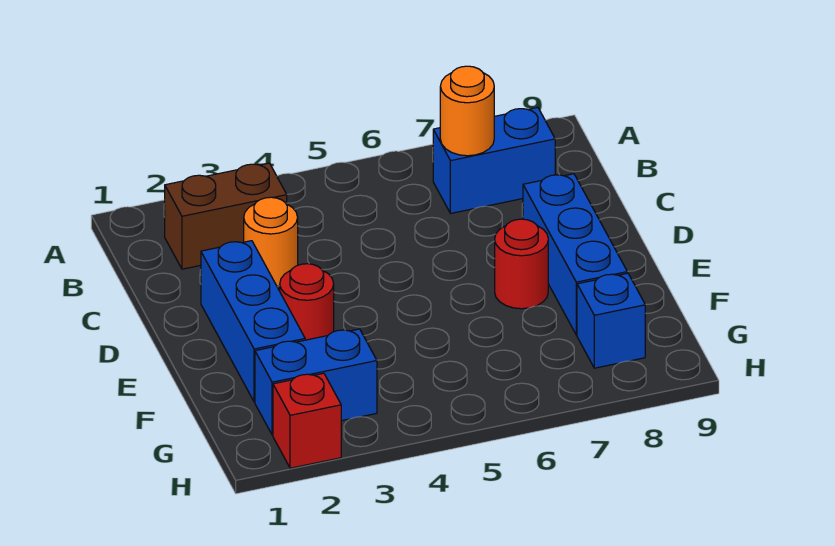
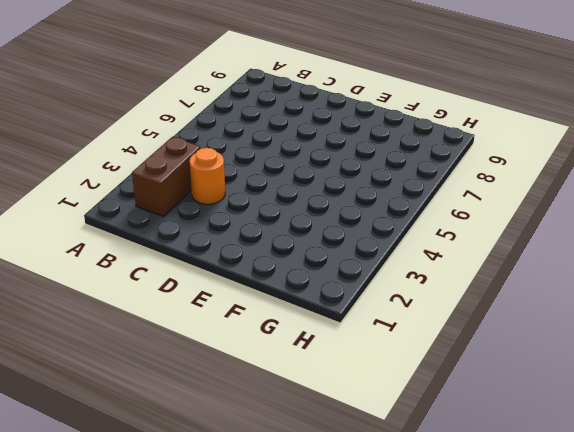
none -> blue 1x2 brick [433,107,555,213]
none -> blue 1x3 brick [201,241,305,402]

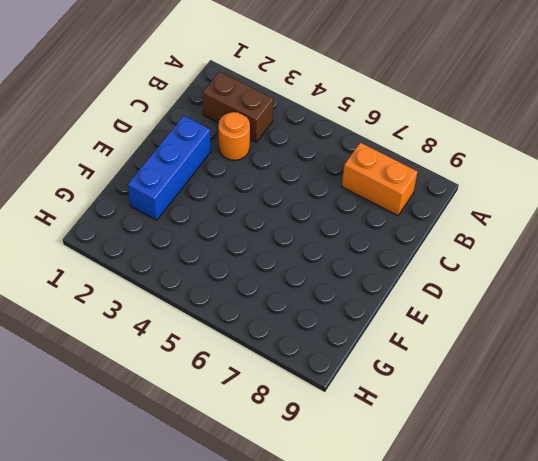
orange 1x2 brick [342,143,418,216] -> blue 1x2 brick [433,107,555,213]
none -> blue 1x3 brick [523,174,627,335]
none -> red 1x1 round brick [280,264,334,340]

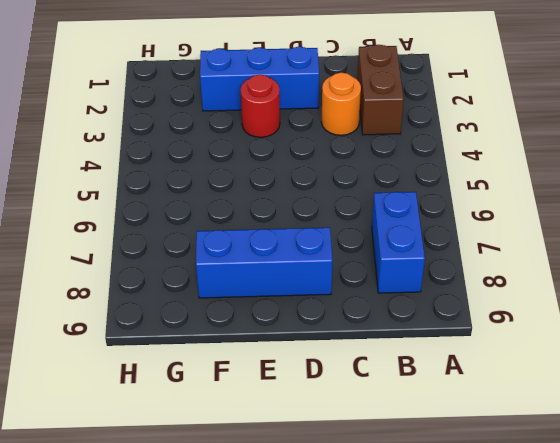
none -> red 1x1 round brick [495,219,548,309]
none -> blue 1x2 brick [255,329,377,435]

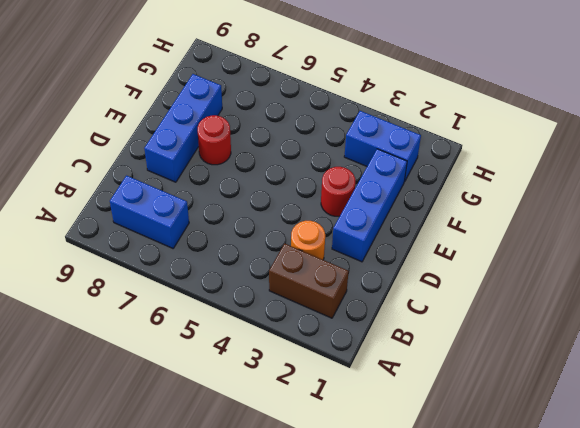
none -> blue 1x1 brick [577,273,645,368]
none -> red 1x1 brick [273,373,341,468]

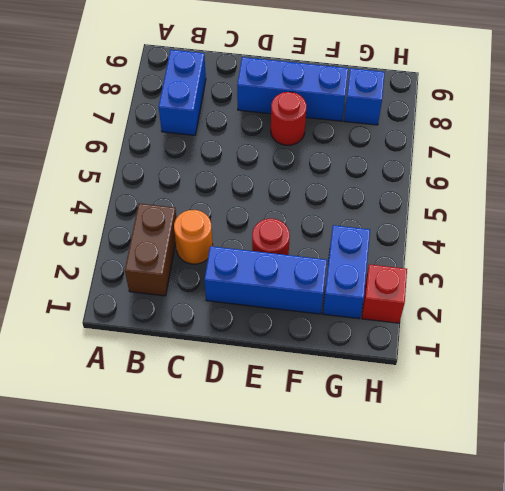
none -> orange 1x1 round brick [440,66,494,156]

